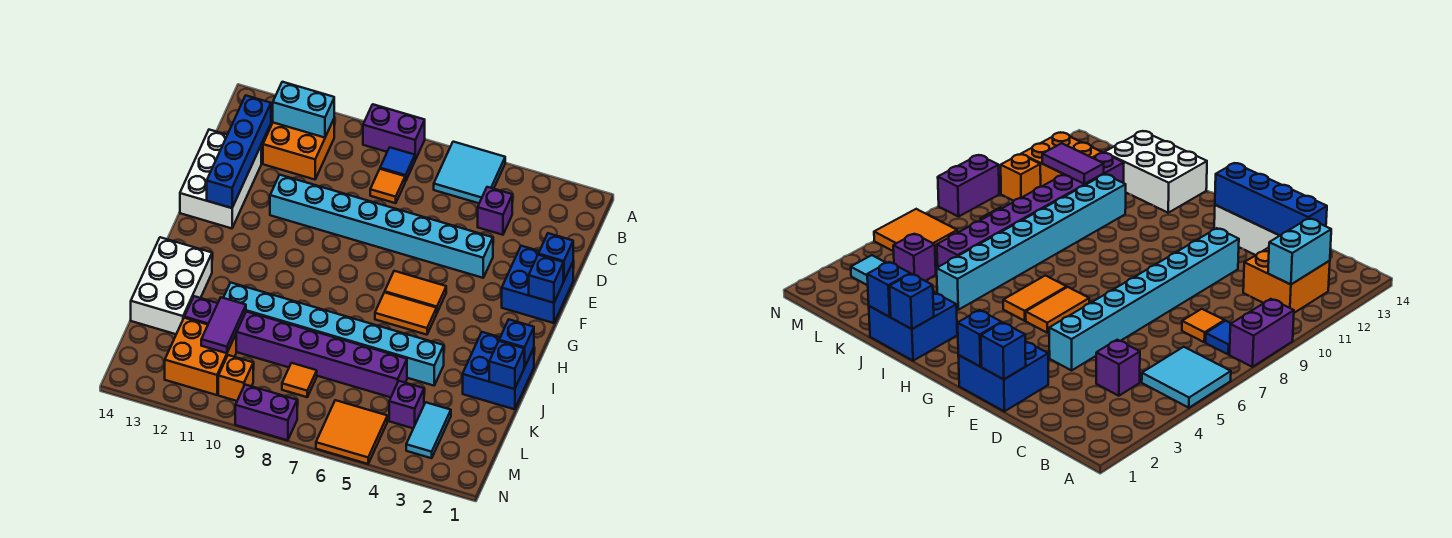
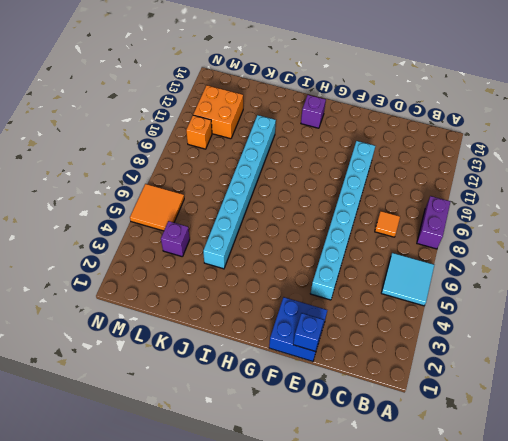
purple 1x1 brick [301,95,326,128] -> purple 1x1 brick moved to [478,187,512,235]
none -> blue 1x1 tile [380,147,415,182]
none -> orange 2x2 brick [263,119,334,179]
none -> white 2x3 brick [180,130,261,228]

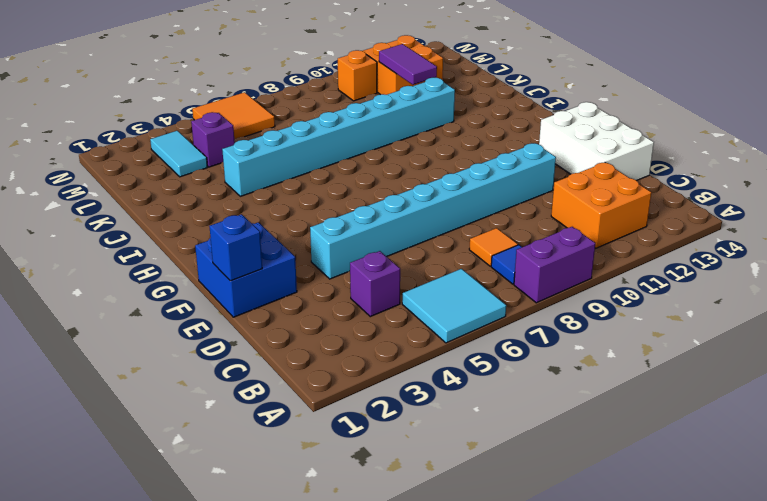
none -> orange 1x2 tile [385,271,446,312]
none -> orange 1x2 tile [375,292,437,335]
none -> blue 2x2 brick [463,332,534,409]

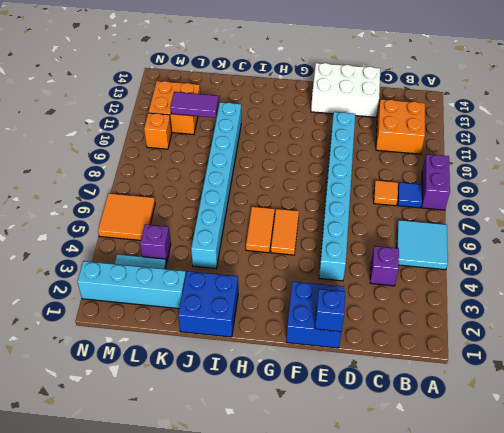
cyan 1x4 brick [77,261,186,309] -> none
none -> white 2x3 brick [131,237,212,334]
none -> purple 1x8 brick [184,296,407,397]
none -> orange 1x1 tile [282,363,317,397]

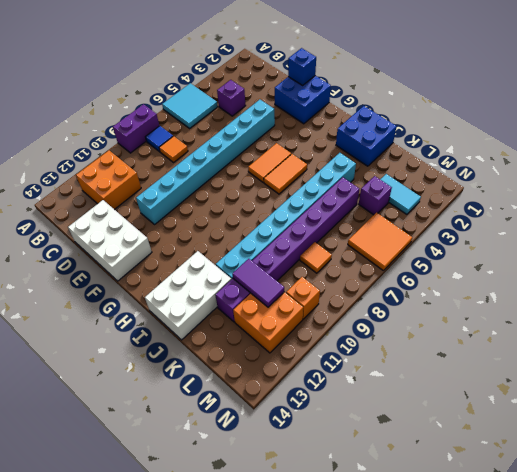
white 2x3 brick [145,251,231,340] -> white 2x3 brick turned to [131,237,212,334]
none -> purple 1x2 brick [235,385,297,440]
none -> cyan 1x2 brick [273,82,334,138]
none -> blue 1x4 brick [207,96,271,208]

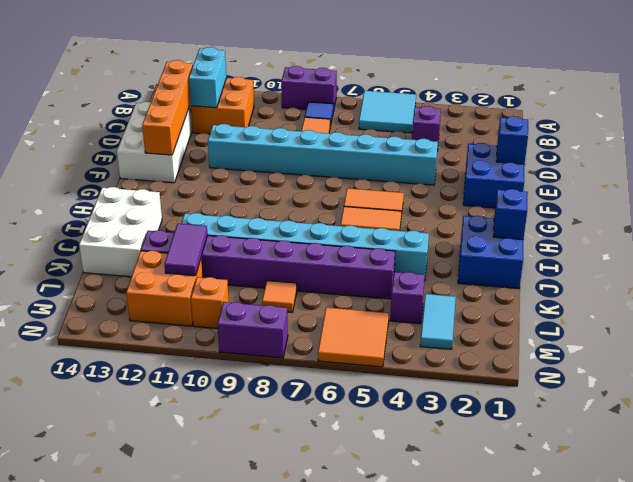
cyan 1x2 brick [189,47,226,108] -> cyan 1x2 brick turned to [273,82,334,138]
orange 1x4 brick [142,60,193,155] -> blue 1x4 brick [207,96,271,208]
none -> blue 1x1 brick [529,255,563,303]
none -> blue 1x1 brick [489,341,525,389]

